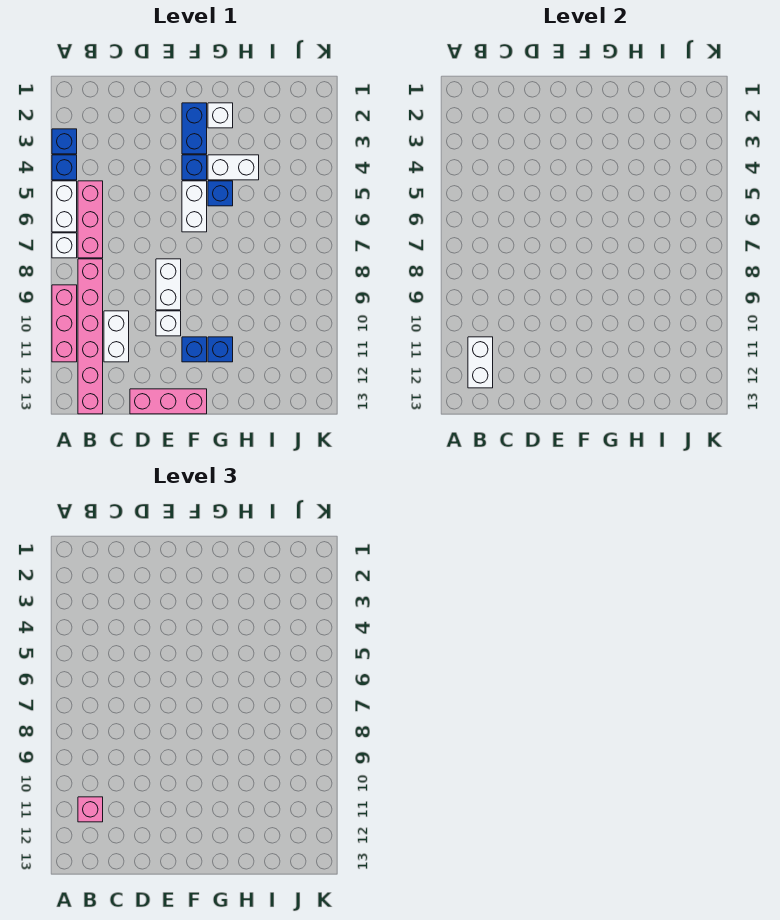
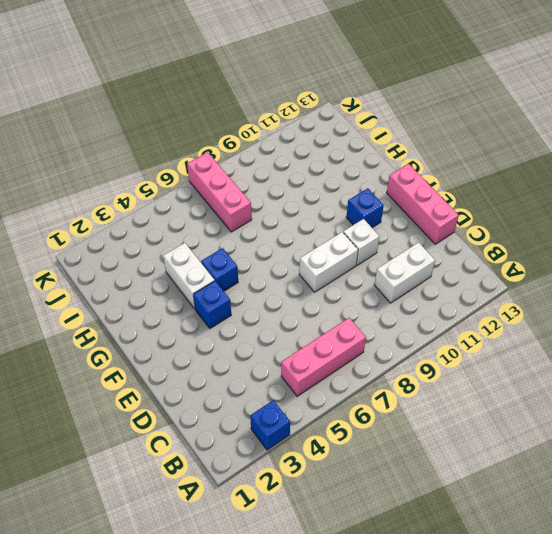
pink 1x3 brick [187,152,252,232] -> pink 1x3 brick turned to [52,285,77,362]
none -> blue 1x1 brick [52,155,77,180]
none -> white 1x2 brick [52,181,77,232]
none -> white 1x1 brick [52,233,77,258]

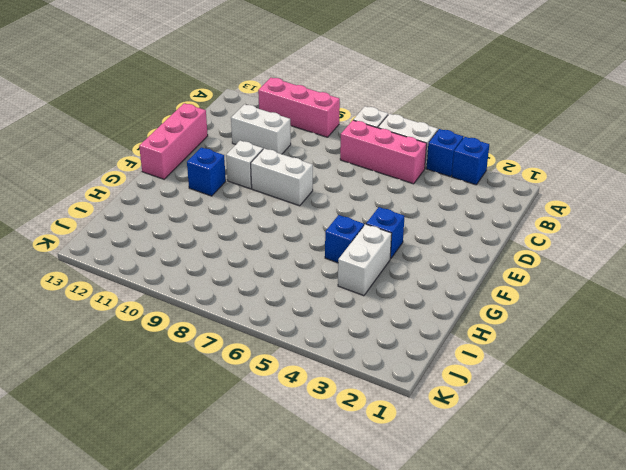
none -> pink 1x6 brick [78,259,103,414]
none -> blue 1x2 brick [182,103,207,154]
none -> white 1x2 brick [182,181,207,232]

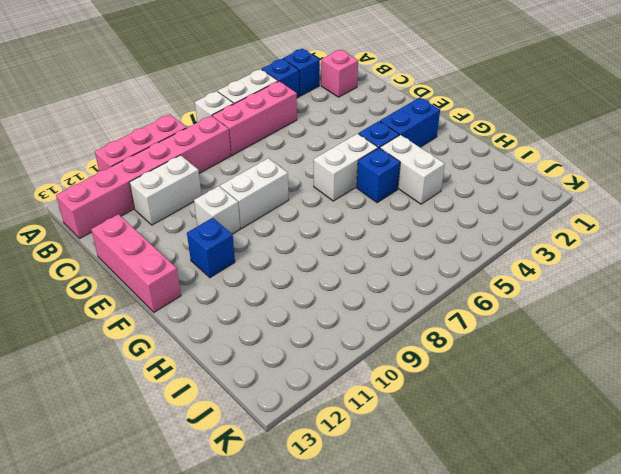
pink 1x1 brick [321,50,358,97] -> pink 1x1 brick moved to [78,797,103,822]
none -> white 1x1 brick [208,103,233,128]
none -> blue 1x1 brick [208,337,233,362]
none -> white 1x2 brick [468,337,493,388]

